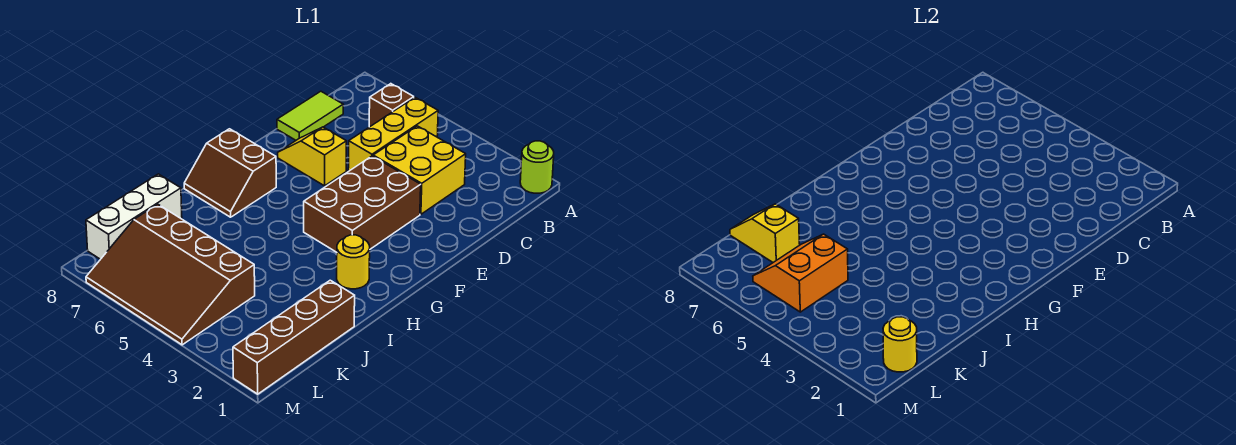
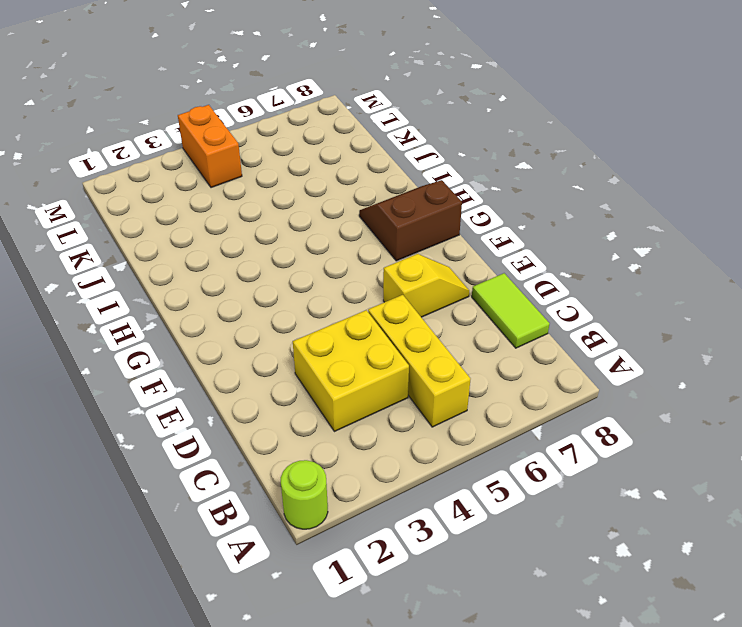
orange 1x2 brick [178,105,242,188] -> brown 3x4 slope [86,204,255,345]
none -> brown 1x1 brick [369,84,414,127]
none -> brown 2x3 brick [304,156,421,252]
none -> yellow 1x1 round brick [337,235,370,289]

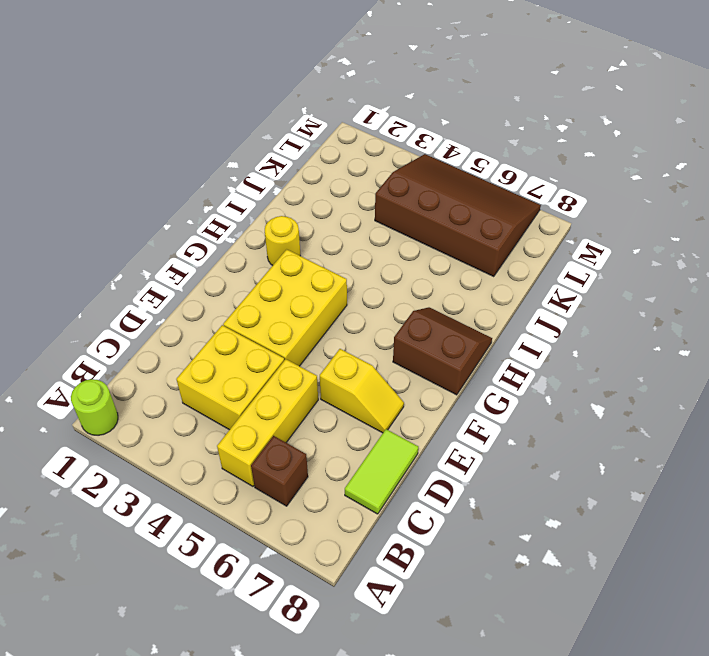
yellow 2x3 brick [223,249,347,366] -> brown 2x3 brick [304,156,421,252]
none -> brown 1x4 brick [233,280,355,394]
none -> white 1x3 brick [86,174,182,259]
none -> orange 2x2 slope [753,234,848,312]

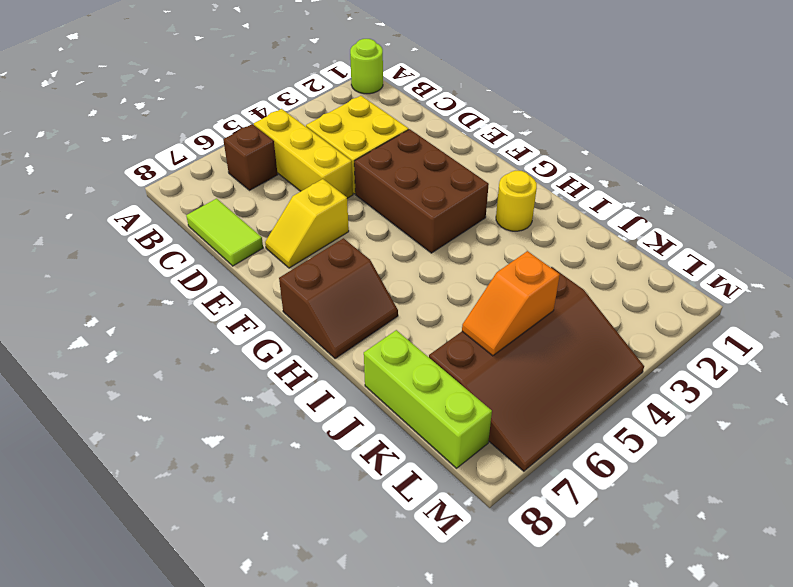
lime 1x3 brick [364,330,492,468] -> white 1x3 brick [86,174,182,259]
orange 1x2 slope [462,251,560,356] -> orange 2x2 slope [753,234,848,312]
none -> brown 1x4 brick [233,280,355,394]
none -> yellow 1x2 slope [730,204,800,262]
none -> yellow 1x1 round brick [883,317,917,372]

